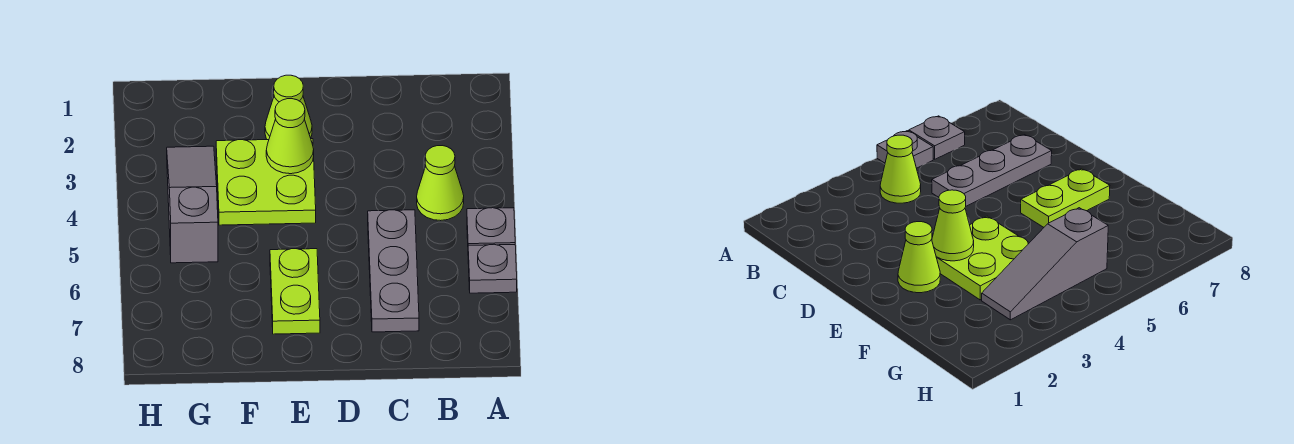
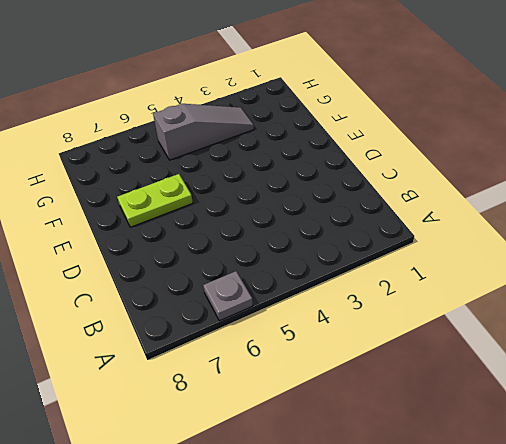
none -> grey 1x1 plate [467,208,515,245]
none -> lime 1x1 cone [417,146,464,221]

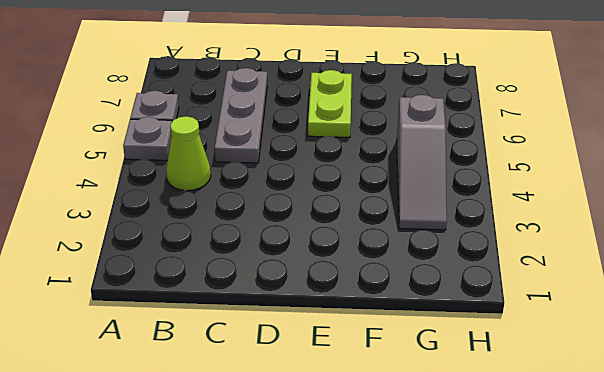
none -> lime 1x1 cone [265,75,312,140]
none -> lime 2x2 plate [216,139,316,225]

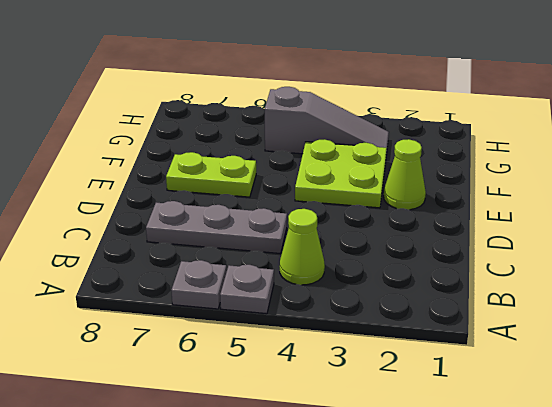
none -> lime 1x1 cone [266,99,314,174]

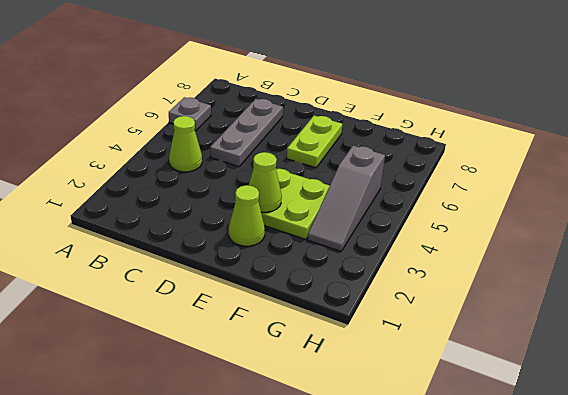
none -> grey 1x1 plate [467,208,515,245]

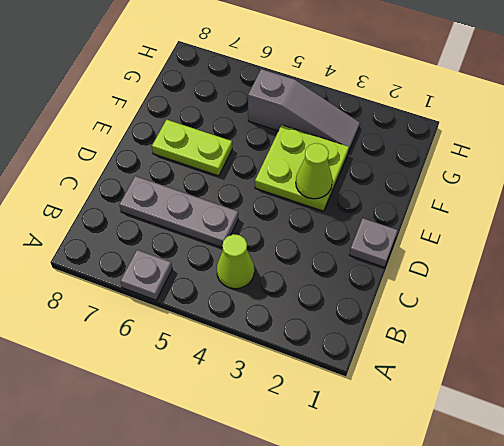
grey 1x1 plate [349,218,398,267] -> grey 1x1 plate moved to [467,208,515,245]
none -> lime 1x1 cone [265,75,312,140]

